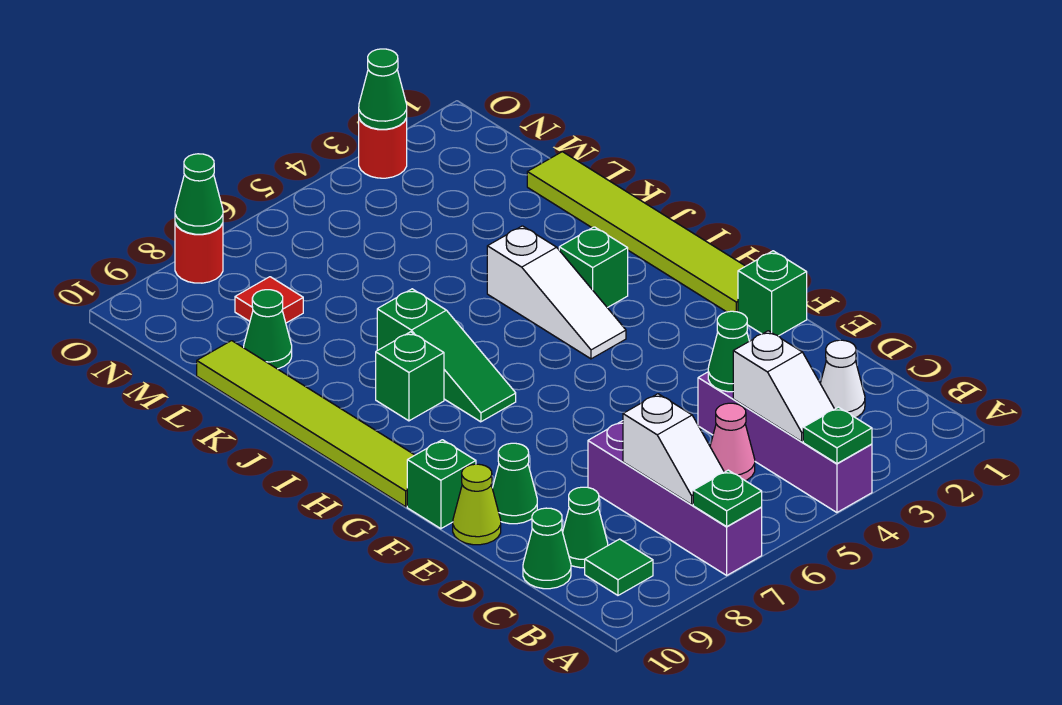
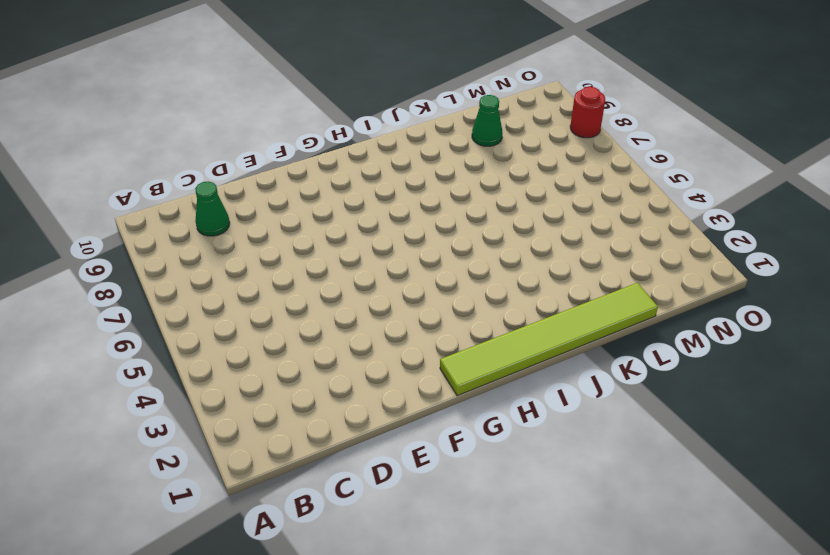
none -> purple 1x4 brick [698,372,872,512]
none -> purple 1x4 brick [588,421,762,575]
none -> green 1x1 tile [585,539,653,595]

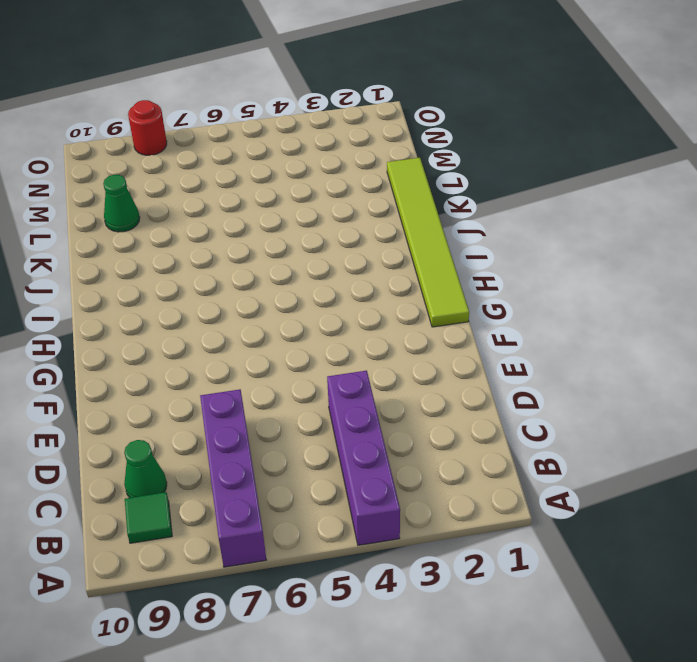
none -> white 1x1 cone [820,340,865,418]
none -> pink 1x1 cone [710,403,755,481]
none -> green 1x1 cone [523,508,571,589]

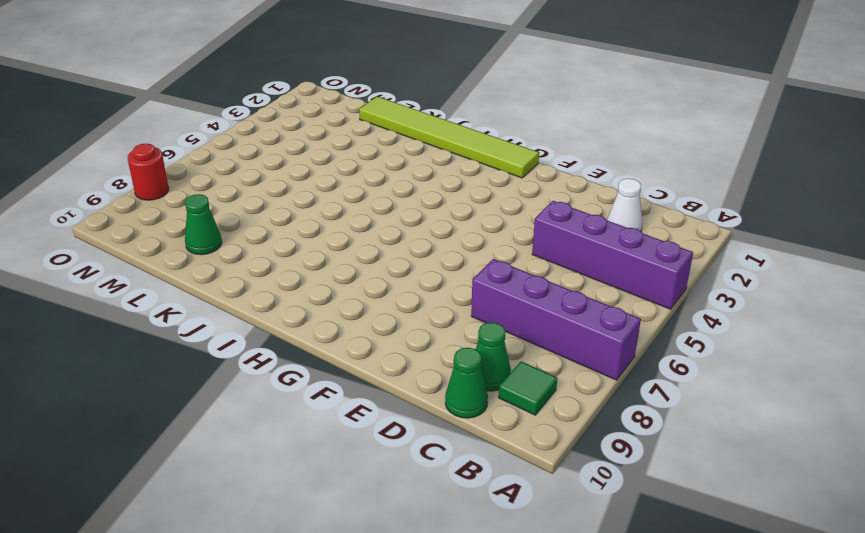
none -> pink 1x1 cone [710,403,755,481]
none -> green 1x1 cone [492,443,537,524]
none -> lime 1x1 cone [453,464,501,545]

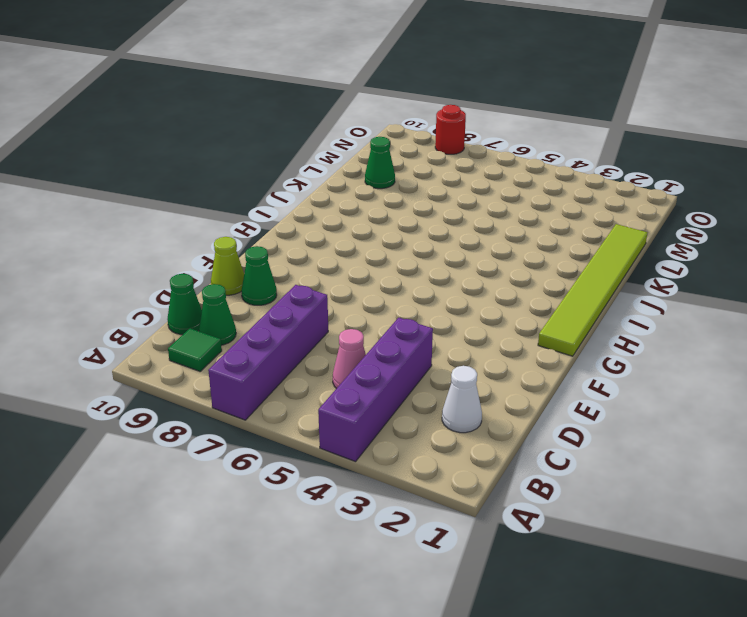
none -> green 1x1 brick [738,251,807,336]
none -> green 1x1 brick [407,440,476,529]
none -> lime 1x6 tile [197,341,415,507]

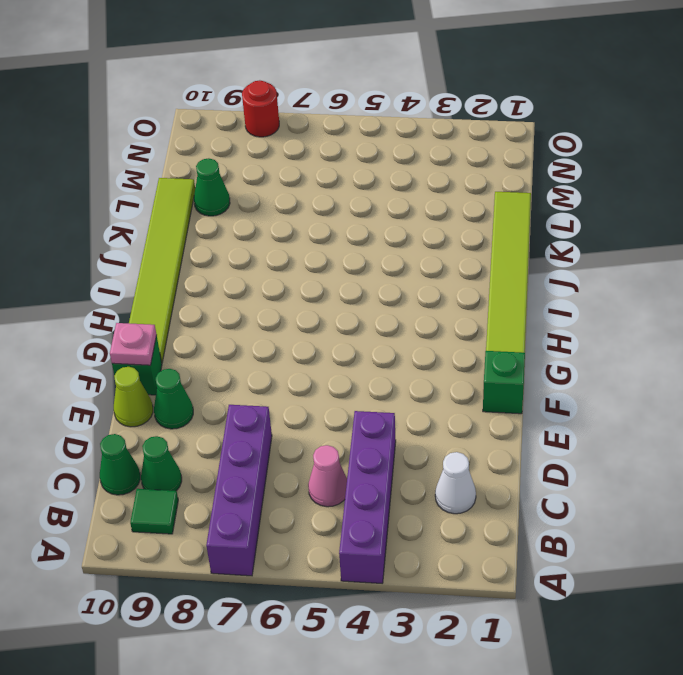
pink 1x1 plate [110,323,157,365] -> none
none -> white 1x3 slope [487,226,626,359]
none -> green 1x3 slope [377,289,516,422]
none -> green 1x1 brick [559,227,628,308]

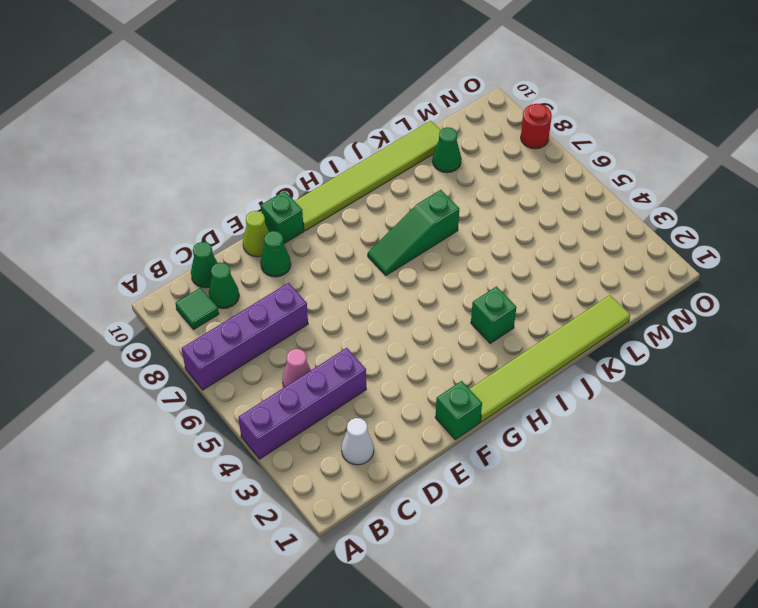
none -> white 1x3 slope [487,226,626,359]
none -> green 1x1 brick [376,332,444,421]
none -> red 1x1 tile [235,277,303,323]

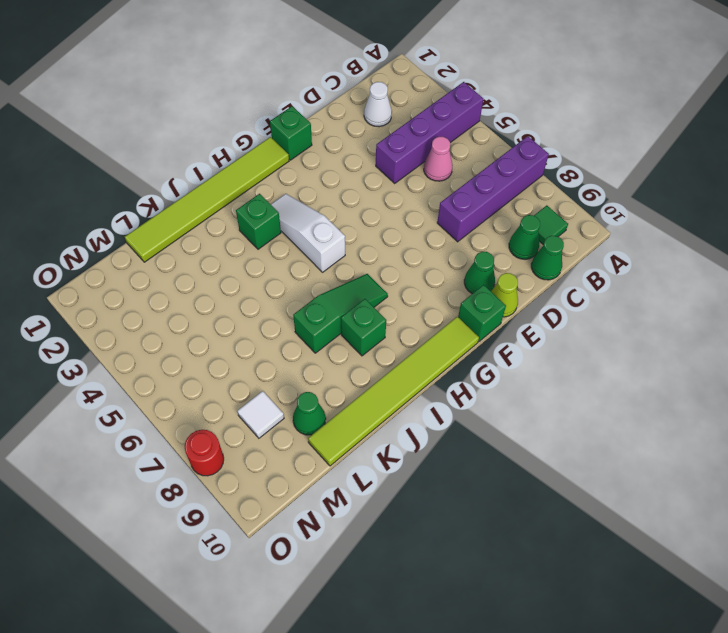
white 1x3 slope [271,194,345,272] -> white 1x3 slope turned to [487,226,626,359]
white 1x1 tile [237,391,284,438] -> red 1x1 tile [235,277,303,323]
none -> red 1x1 round brick [359,118,407,178]
none -> green 1x1 plate [803,407,872,464]
none -> green 1x1 plate [693,470,762,526]

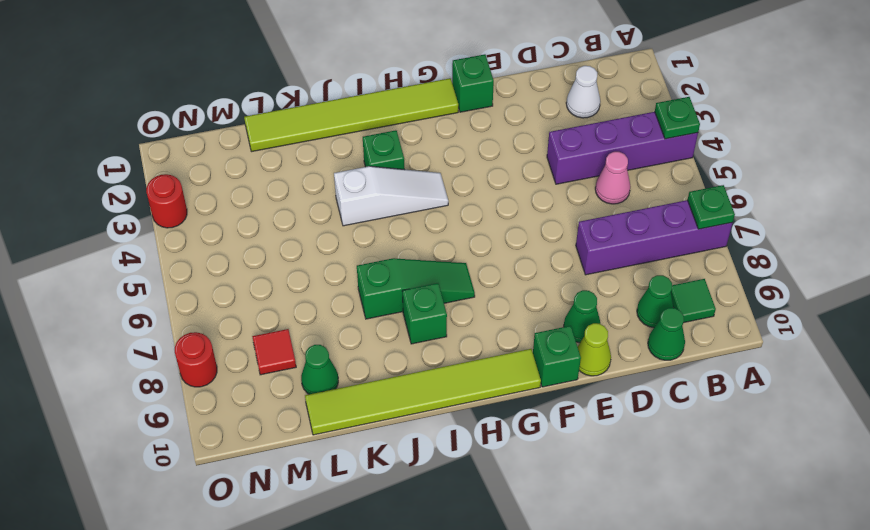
none -> white 1x2 slope [733,331,834,442]
none -> white 1x2 slope [623,394,724,505]
none -> green 1x1 cone [708,311,749,392]

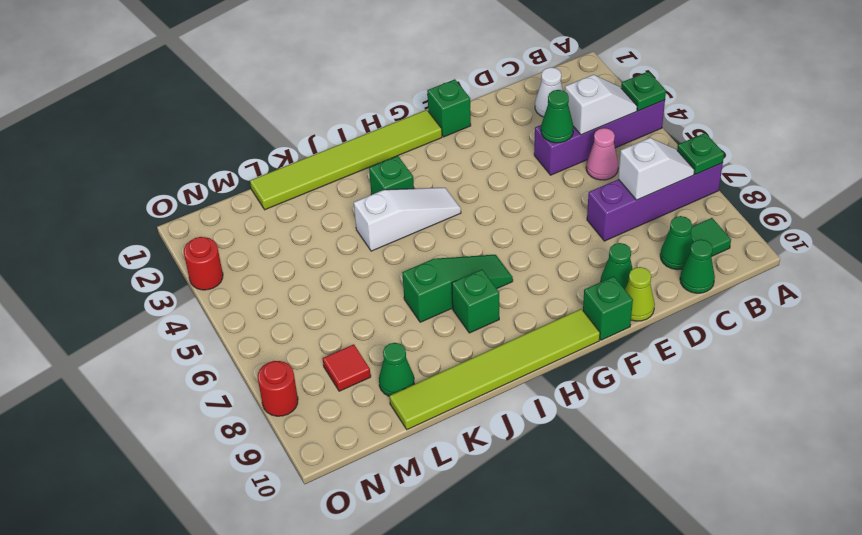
none -> green 1x1 cone [359,49,407,129]
none -> green 1x1 cone [175,154,223,234]

